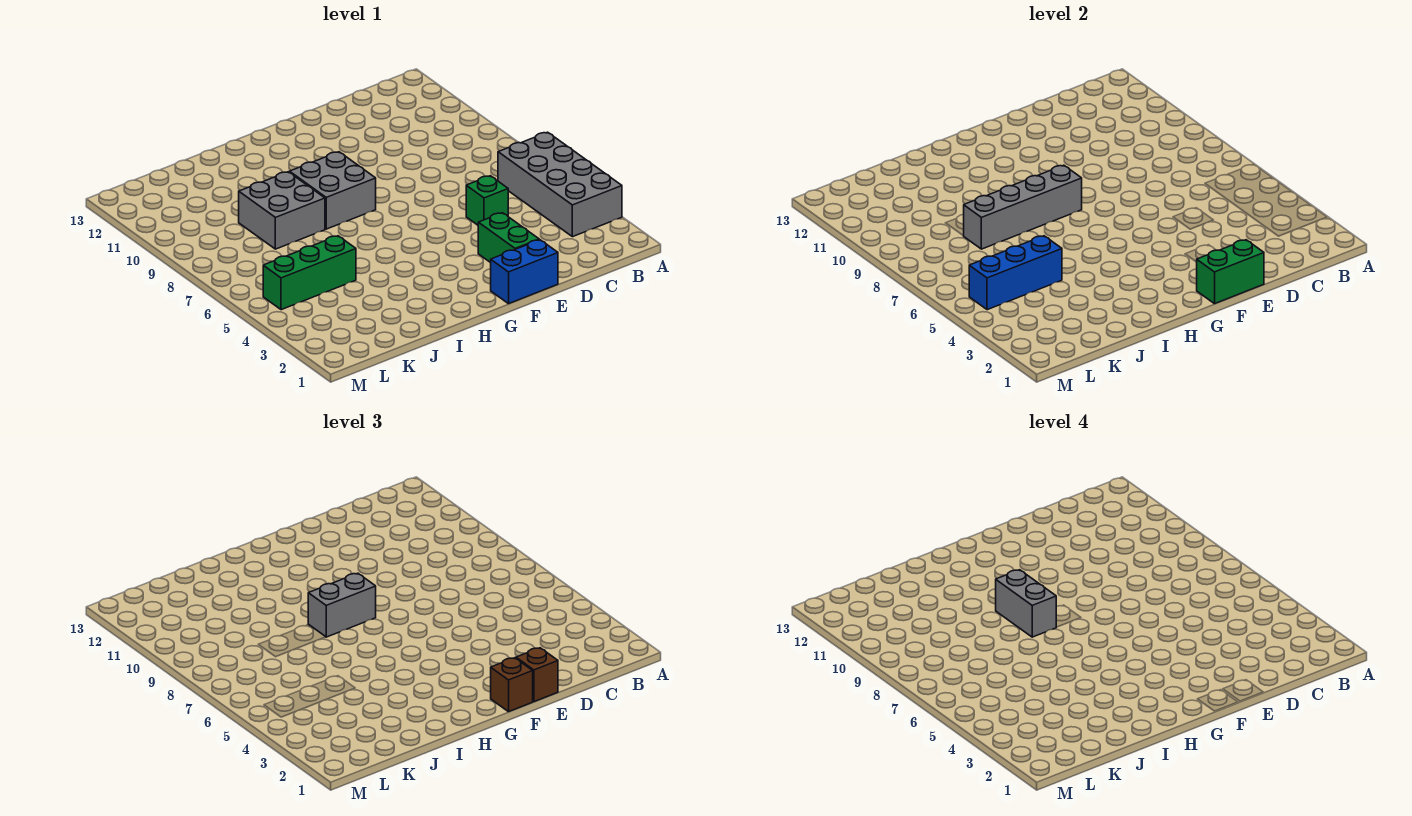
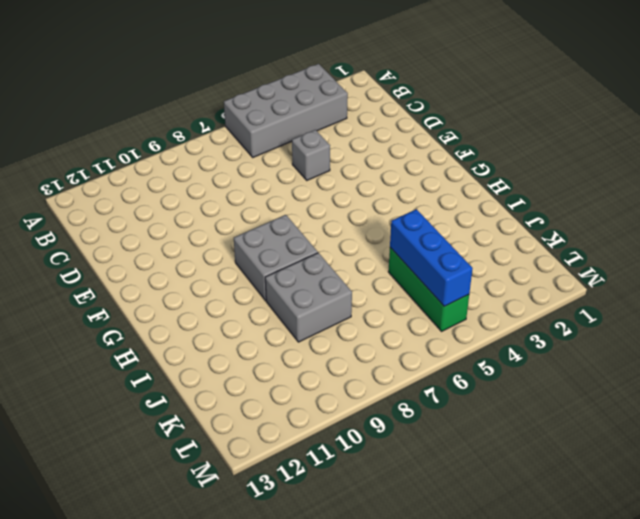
grey 1x1 brick [292,130,330,180] -> green 1x1 brick [466,176,508,225]
none -> blue 1x2 brick [491,240,558,304]
none -> green 1x2 brick [478,213,539,263]
none -> green 1x2 brick [1197,240,1264,304]

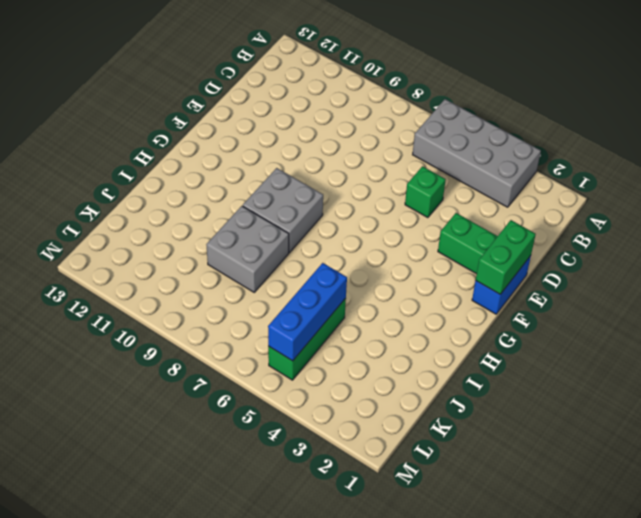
none -> grey 1x4 brick [964,165,1082,249]
none -> brown 1x1 brick [516,648,558,702]
none -> brown 1x1 brick [491,658,533,712]

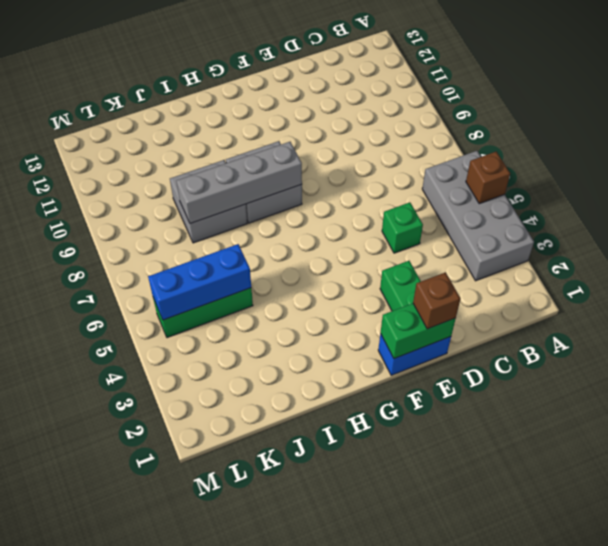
brown 1x1 brick [466,152,510,204] -> brown 1x1 brick moved to [491,658,533,712]
none -> grey 1x2 brick [308,573,376,637]
none -> grey 1x2 brick [996,570,1056,637]

